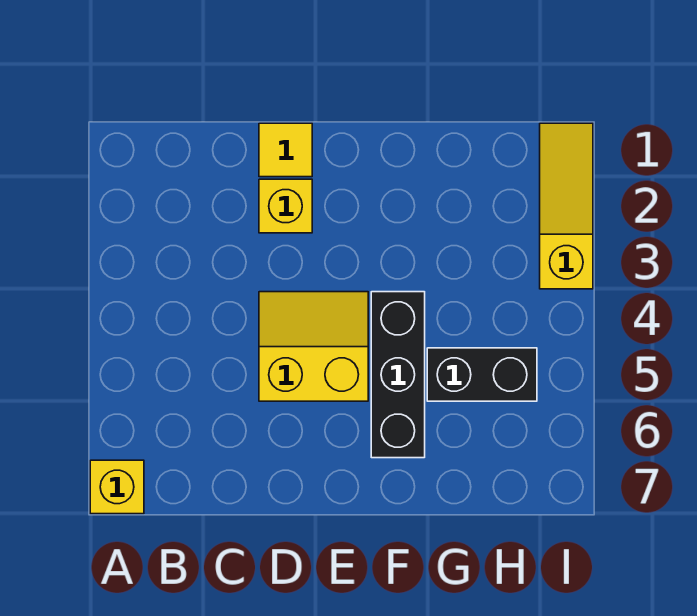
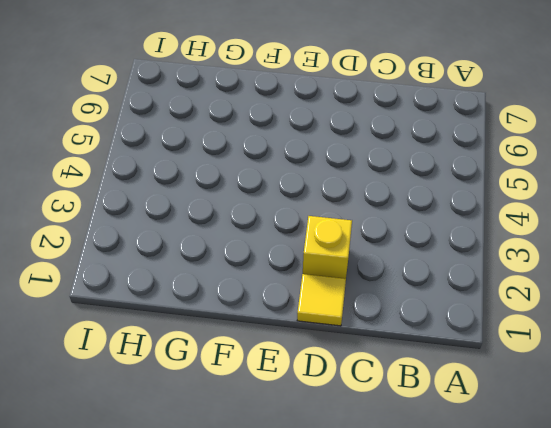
none -> yellow 1x1 brick [90,460,144,514]
none -> yellow 2x2 slope [259,292,368,401]

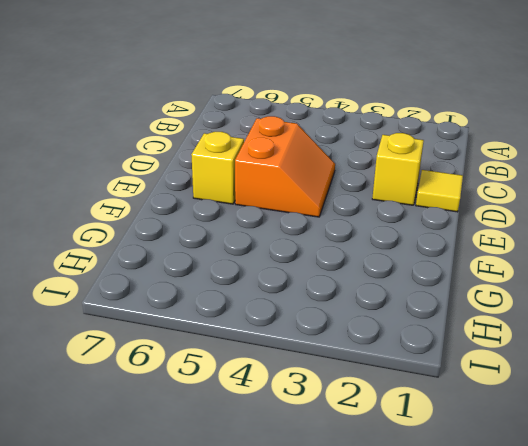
orange 2x2 slope [235,116,335,217] -> yellow 2x2 slope [259,292,368,401]
yellow 1x1 brick [191,132,244,204] -> yellow 1x1 brick moved to [90,460,144,514]
none -> black 1x3 brick [371,292,425,458]
none -> black 1x2 brick [427,348,537,401]

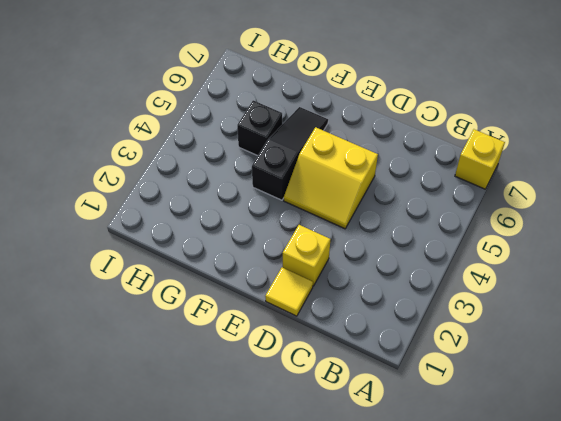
black 1x3 slope [252,107,328,200] -> black 1x3 brick [371,292,425,458]
black 1x1 brick [237,100,282,156] -> black 1x2 brick [427,348,537,401]
none -> yellow 1x3 slope [540,123,593,289]

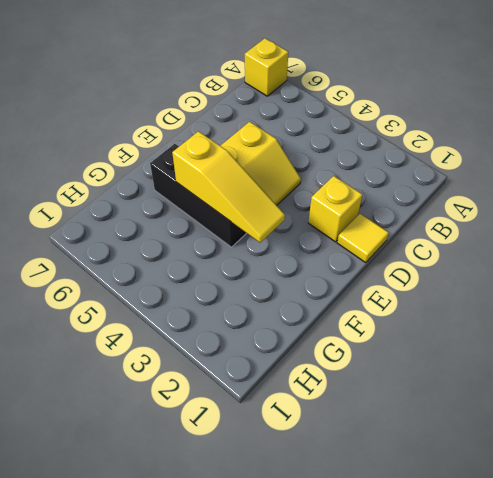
yellow 1x3 slope [172,131,285,243] -> yellow 1x3 slope moved to [540,123,593,289]
none -> black 1x2 brick [427,348,537,401]

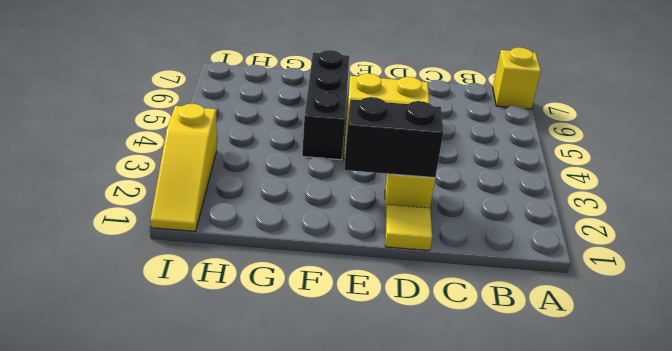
black 1x2 brick [345,97,443,178] -> black 1x2 brick moved to [427,348,537,401]

